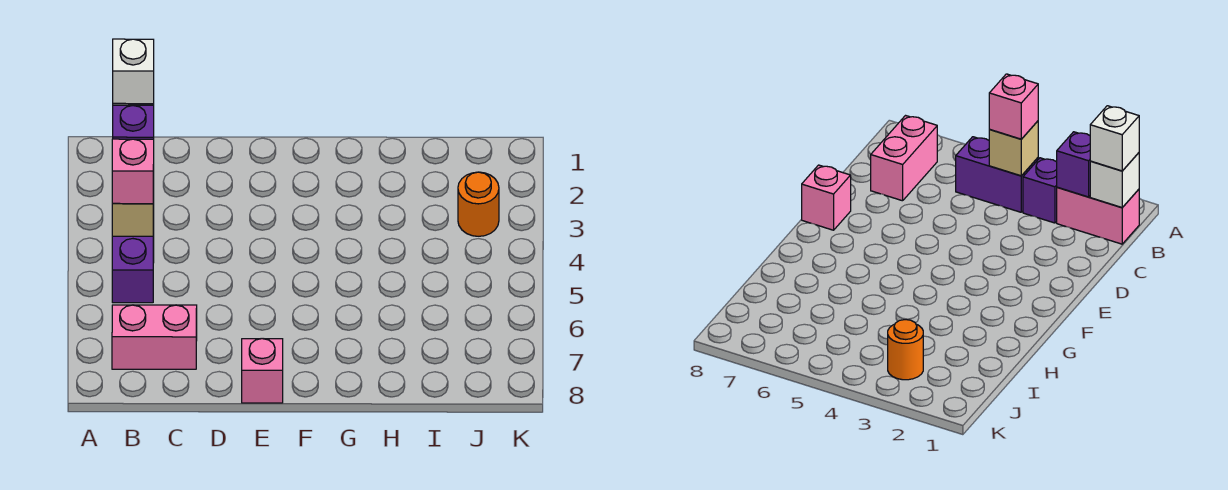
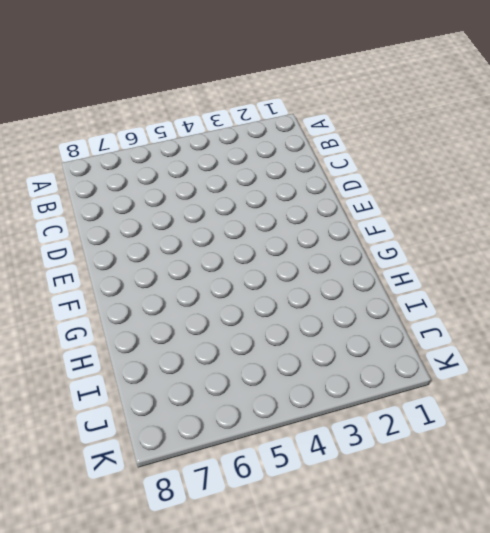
none -> pink 1x2 brick [1057,187,1139,244]
none -> purple 1x1 brick [1023,158,1057,223]

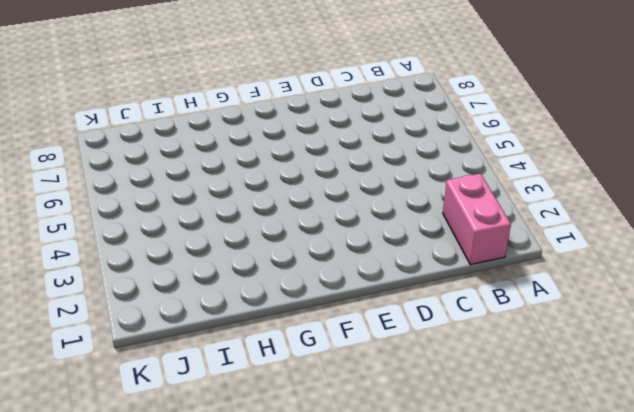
none -> purple 1x1 brick [1023,158,1057,223]
none -> purple 1x2 brick [112,231,154,303]

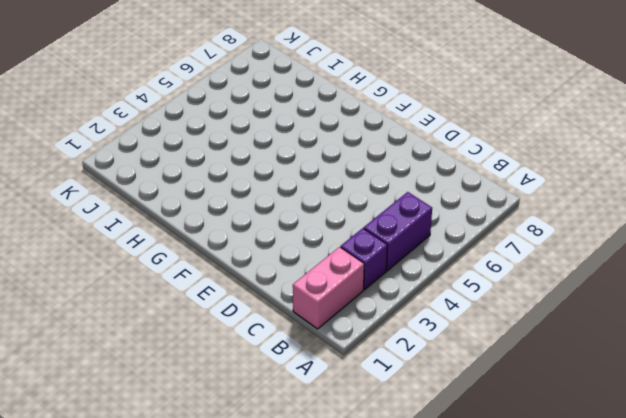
none -> pink 1x2 brick [112,305,197,369]
none -> pink 1x1 brick [242,339,283,403]

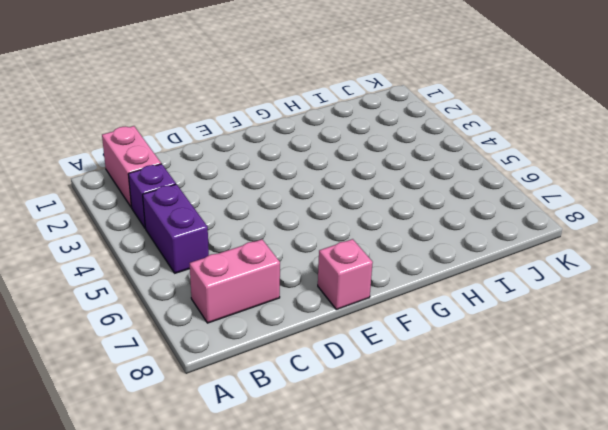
none -> orange 1x1 round brick [458,172,499,236]
none -> white 1x1 brick [1090,153,1139,208]

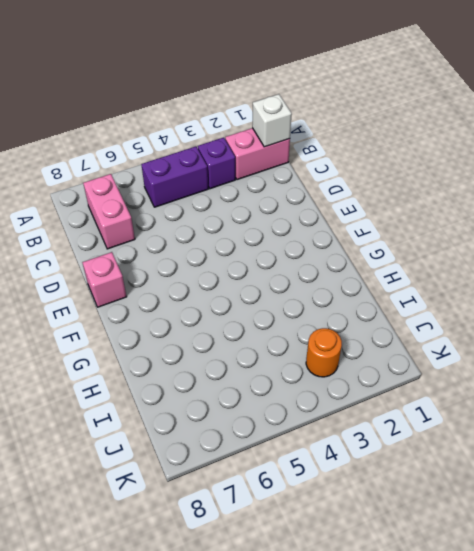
none -> purple 1x1 brick [113,105,154,139]
none -> tan 1x1 brick [112,198,154,236]

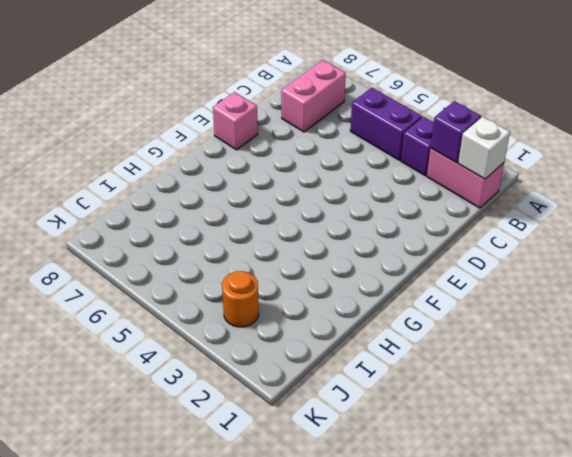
none -> tan 1x1 brick [112,198,154,236]
none -> white 1x1 brick [113,39,154,104]

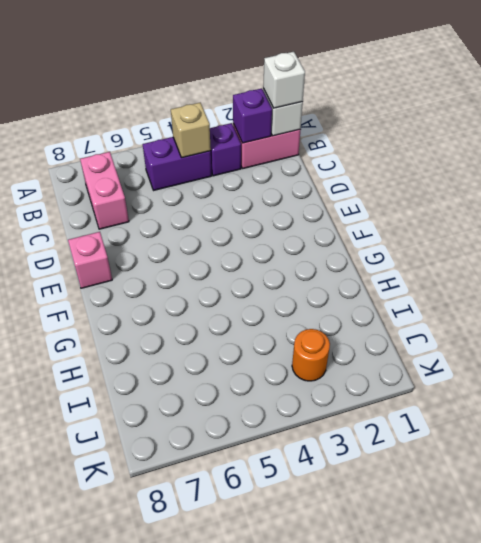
none -> pink 1x1 brick [112,139,154,204]

